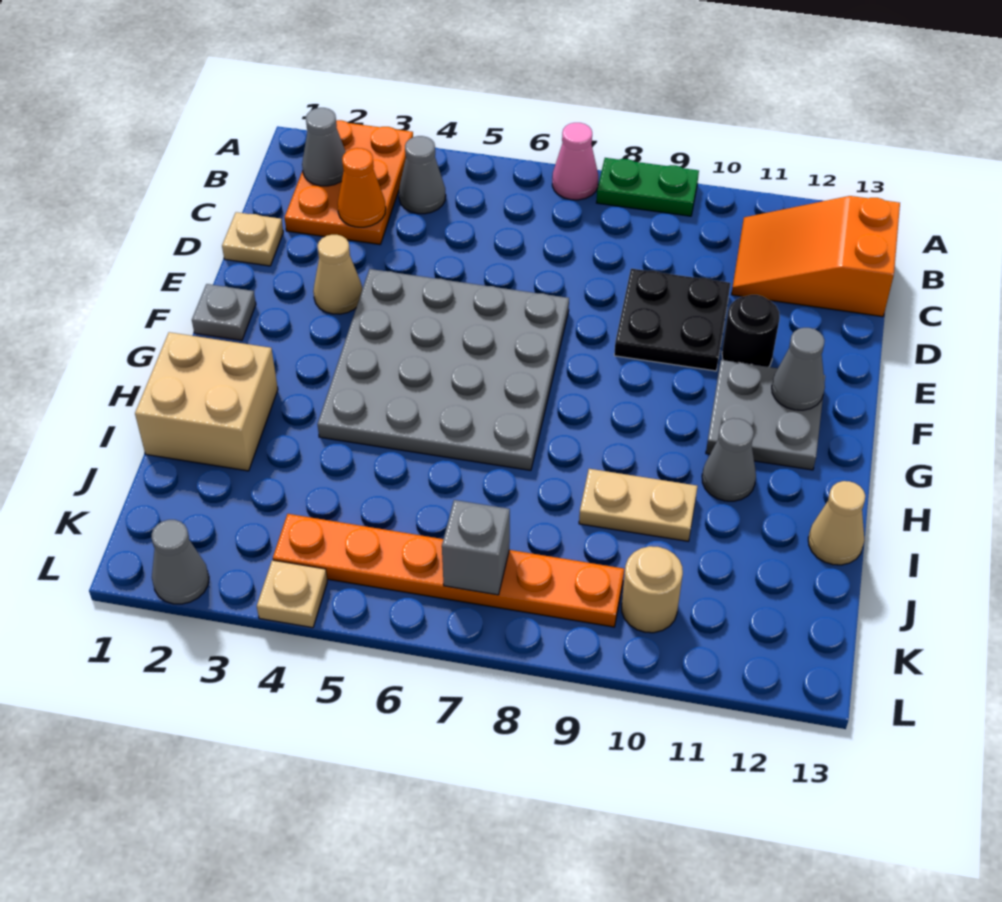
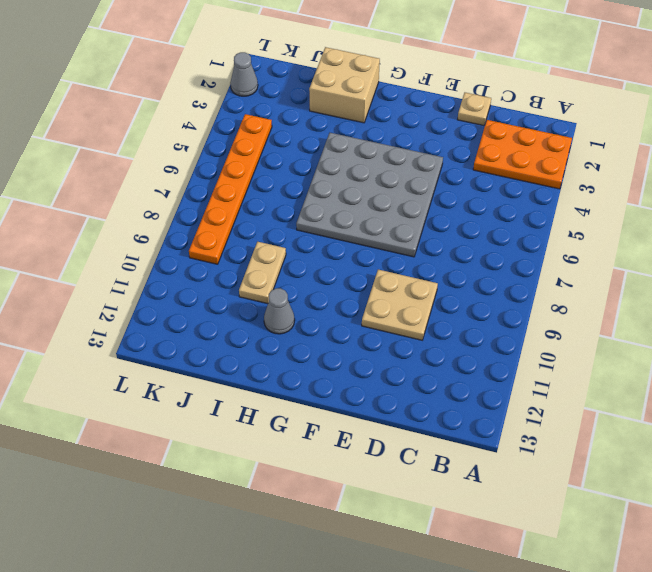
tan 2x2 plate [362,270,438,340] -> black 2x2 plate [614,269,731,371]
none -> pink 1x1 cone [552,123,598,200]
none -> green 1x2 plate [596,158,699,216]
none -> grey 1x1 cone [399,136,446,214]

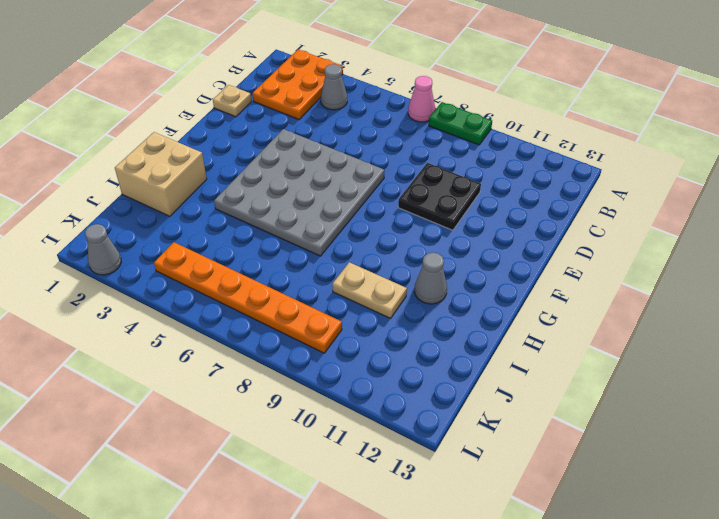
none -> orange 2x3 slope [731,196,900,317]
none -> tan 1x1 cone [313,235,362,314]
none -> black 1x1 round brick [722,295,780,367]

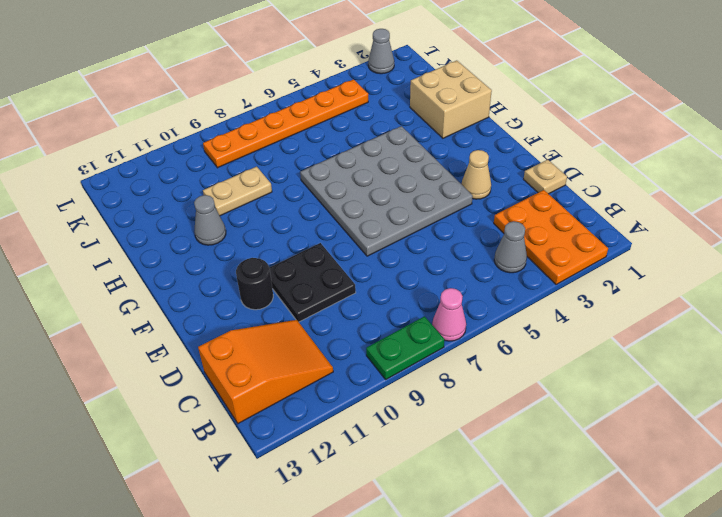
none -> grey 1x1 plate [192,284,256,340]
none -> grey 2x2 plate [706,360,825,470]
none -> tan 1x1 cone [808,481,865,565]

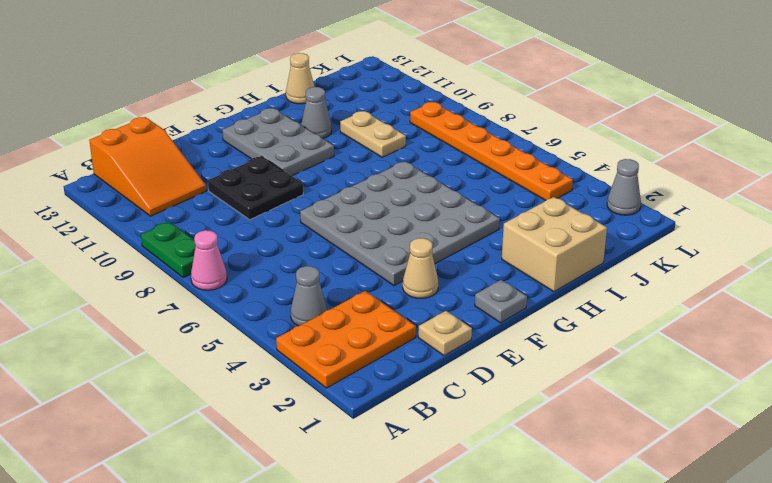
grey 2x3 plate [222,108,334,176] -> grey 2x2 plate [706,360,825,470]
none -> black 1x1 round brick [722,295,780,367]
none -> tan 1x1 round brick [622,546,683,633]
none -> tan 1x1 plate [257,560,327,628]

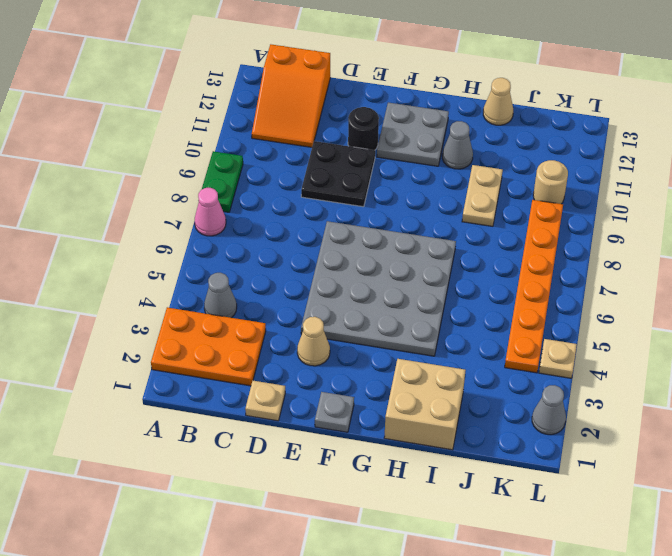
none -> grey 1x1 cone [302,108,346,186]
none -> orange 1x1 cone [338,148,386,227]
none -> grey 1x1 cone [772,328,825,410]

